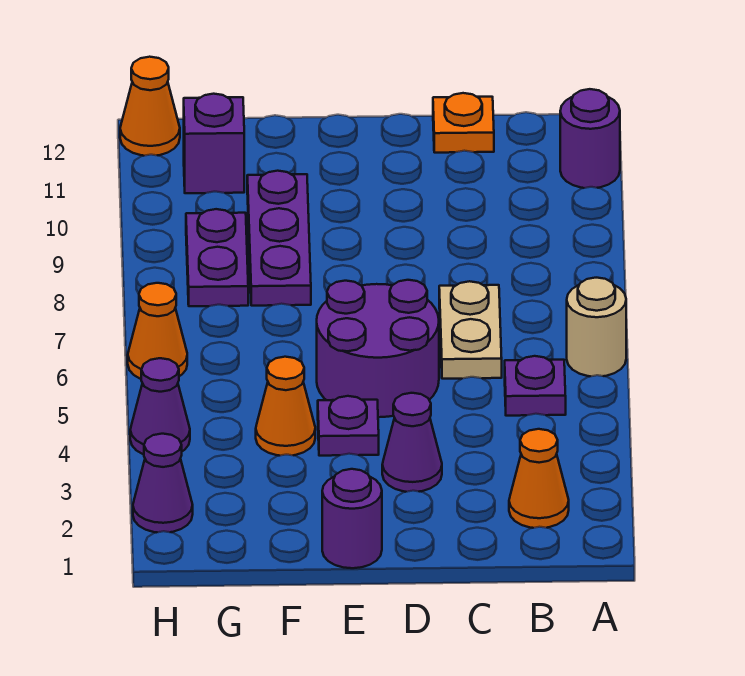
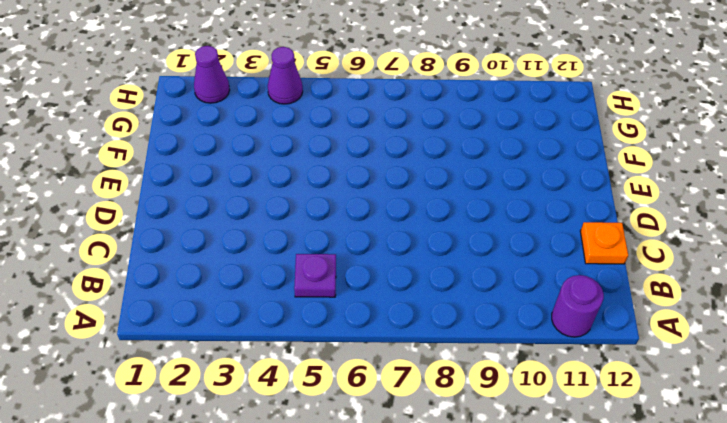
none -> tan 1x1 round brick [567,278,626,376]
none -> orange 1x1 cone [509,429,569,528]
none -> tan 1x2 plate [439,281,502,379]

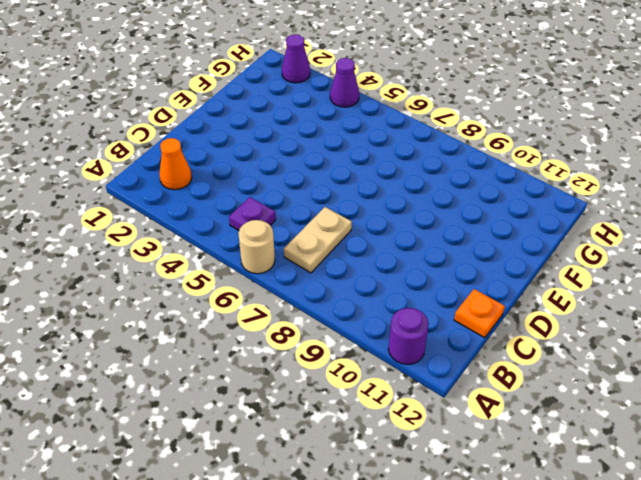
tan 1x2 plate [284,207,352,273] -> tan 1x2 plate turned to [439,281,502,379]
none -> purple 1x1 cone [382,393,442,492]
none -> purple 2x2 round brick [317,280,439,417]
none -> purple 1x1 round brick [322,469,382,568]

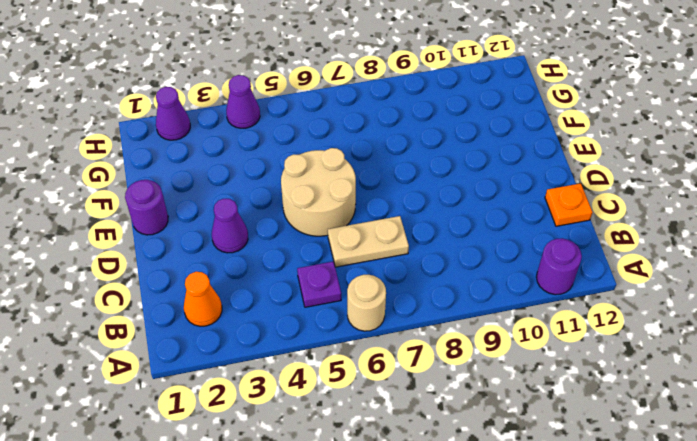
tan 2x2 round brick [281,148,356,236] -> purple 2x2 round brick [317,280,439,417]
none -> purple 1x1 plate [318,396,379,456]
none -> orange 1x1 cone [256,357,315,456]
none -> purple 1x3 plate [247,171,311,306]

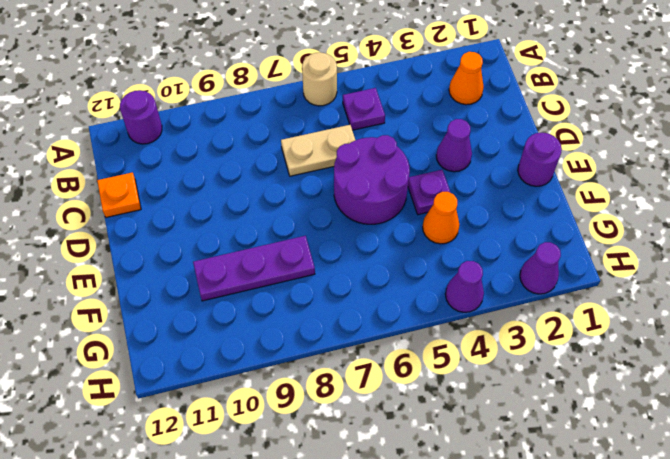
none -> purple 1x2 plate [186,209,248,306]
none -> purple 1x1 brick [184,94,244,193]
none -> orange 1x1 cone [128,283,187,379]

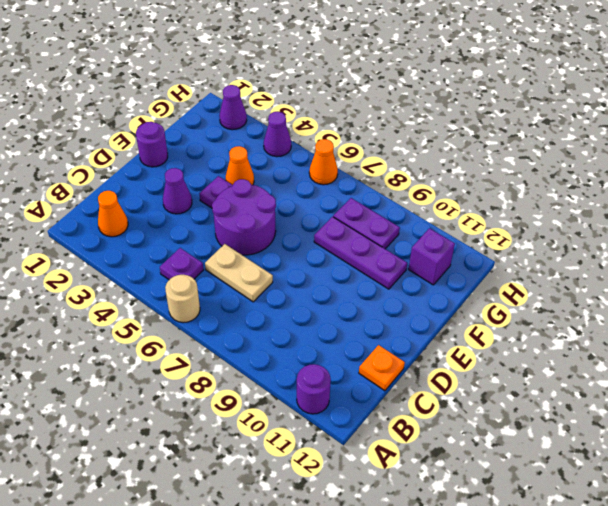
none -> orange 1x1 cone [120,57,180,156]

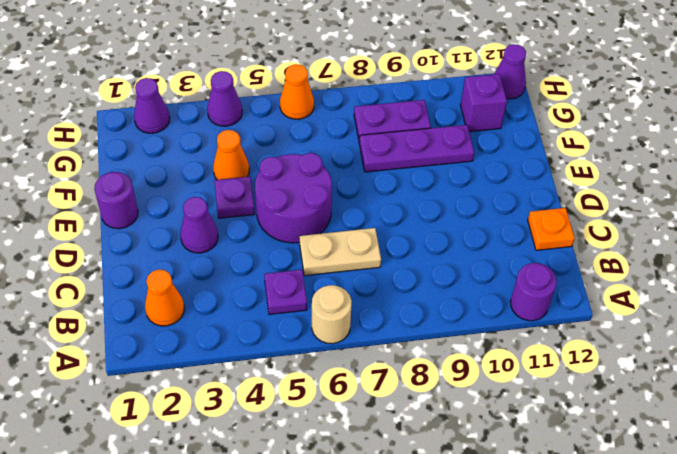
purple 1x1 cone [494,44,526,99] -> orange 1x1 cone [120,57,180,156]

